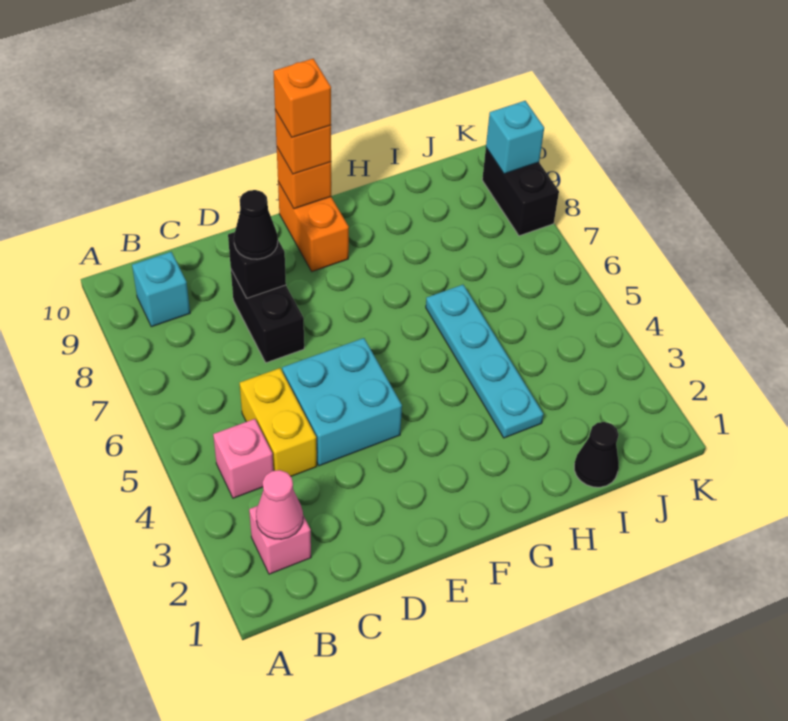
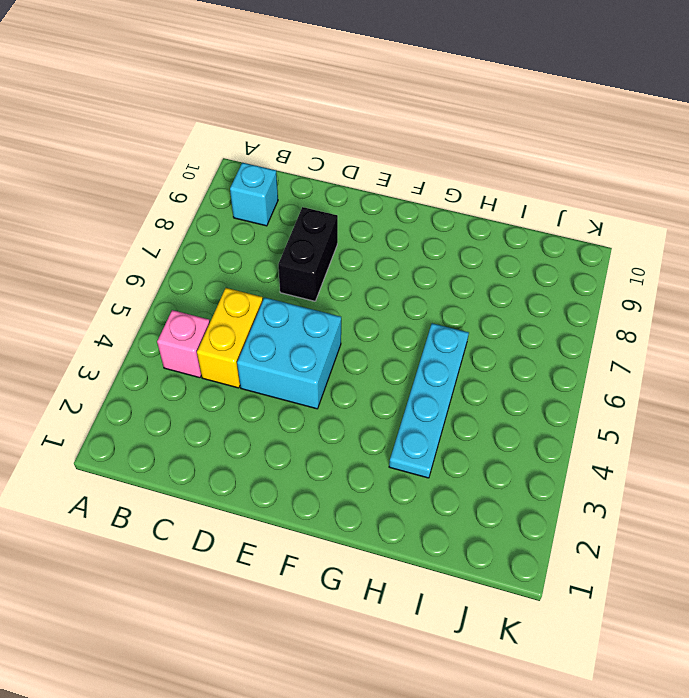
none -> pink 1x1 brick [249,506,311,574]
none -> orange 1x2 brick [278,182,349,272]
none -> black 1x1 cone [574,422,619,487]

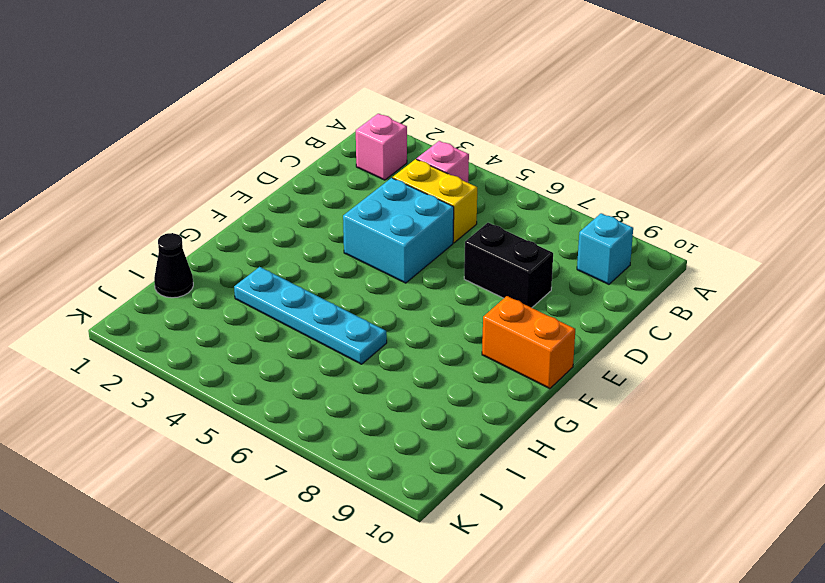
none -> black 1x2 brick [482,148,559,236]
none -> pink 1x1 cone [256,470,303,539]
none -> black 1x1 brick [228,232,286,298]

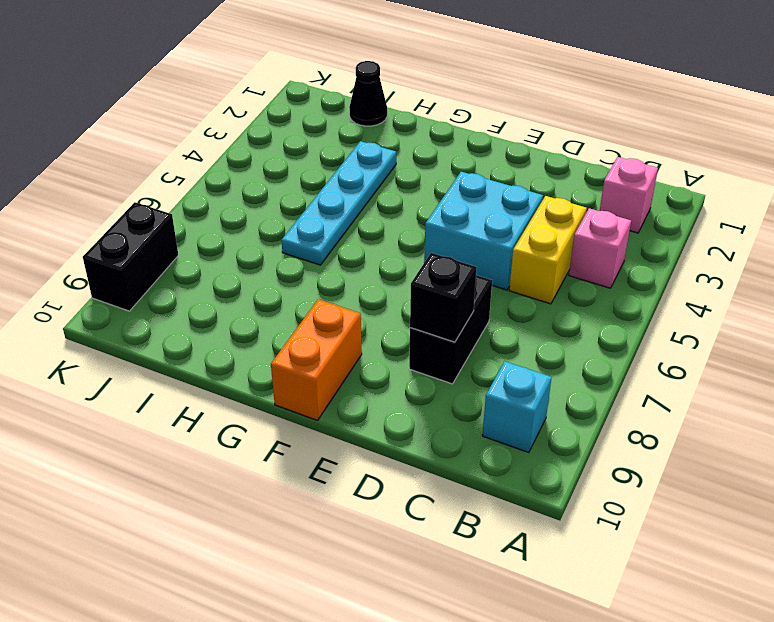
none -> pink 1x1 cone [256,470,303,539]
none -> orange 1x1 brick [277,148,331,209]
none -> cyan 1x1 brick [486,101,544,174]

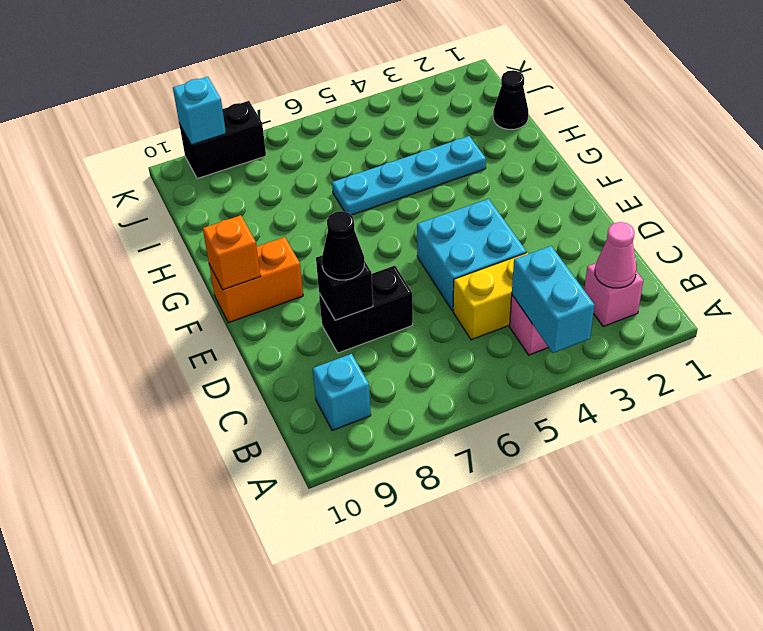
cyan 1x2 brick [512,246,594,353] -> none
none -> orange 1x1 brick [275,110,331,174]
none -> orange 1x1 brick [273,59,331,137]

